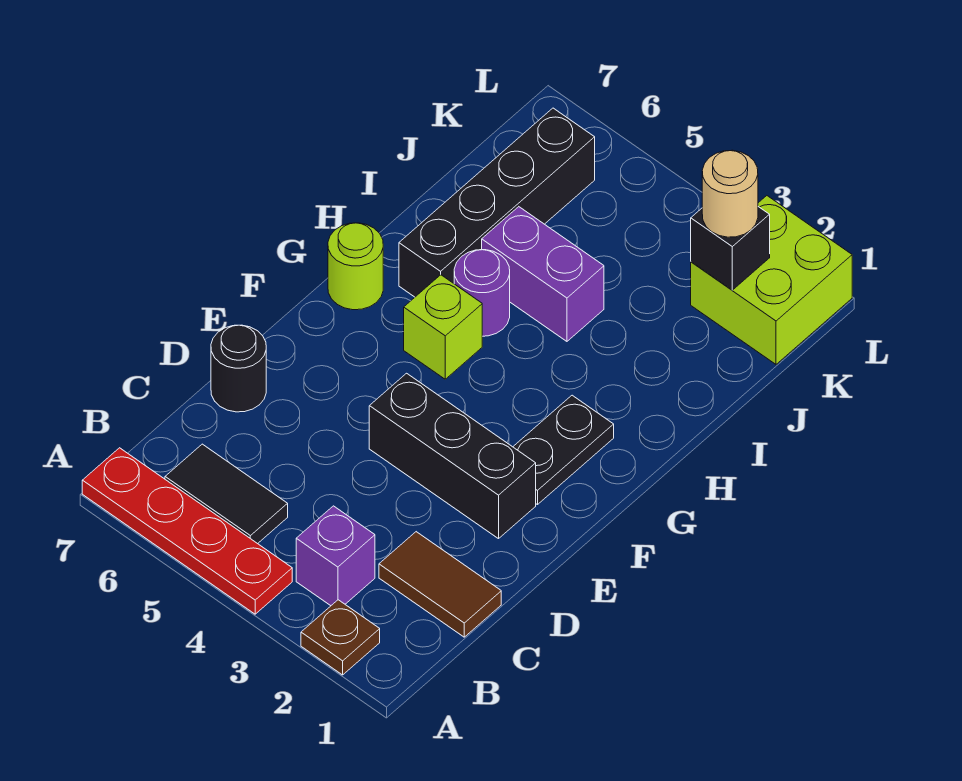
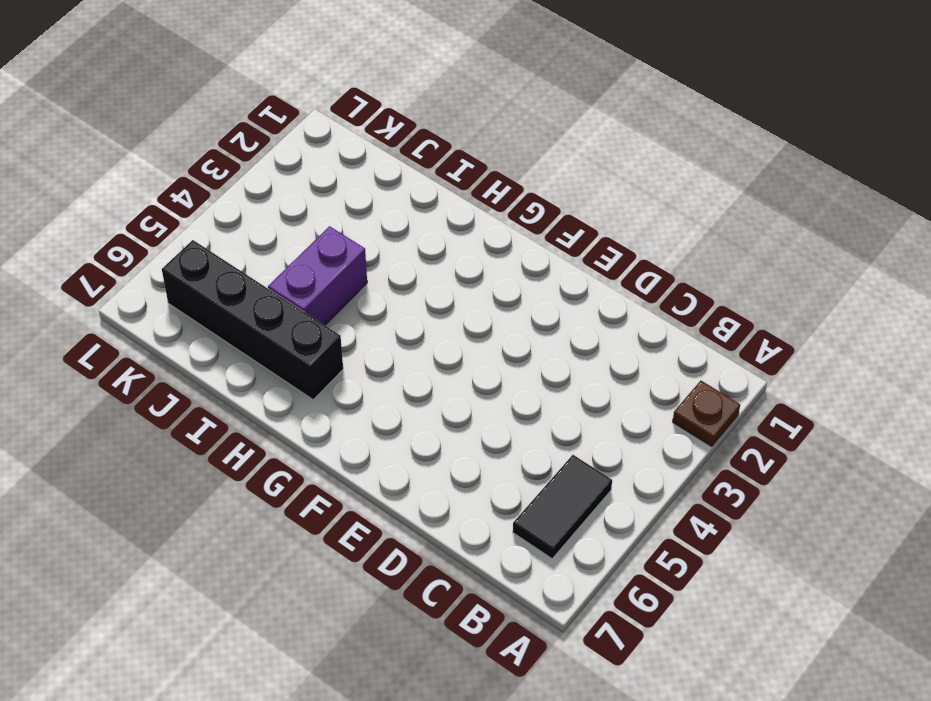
none -> red 1x4 plate [82,448,292,614]
none -> purple 1x1 brick [296,506,375,606]
none -> brown 1x2 tile [379,532,501,637]

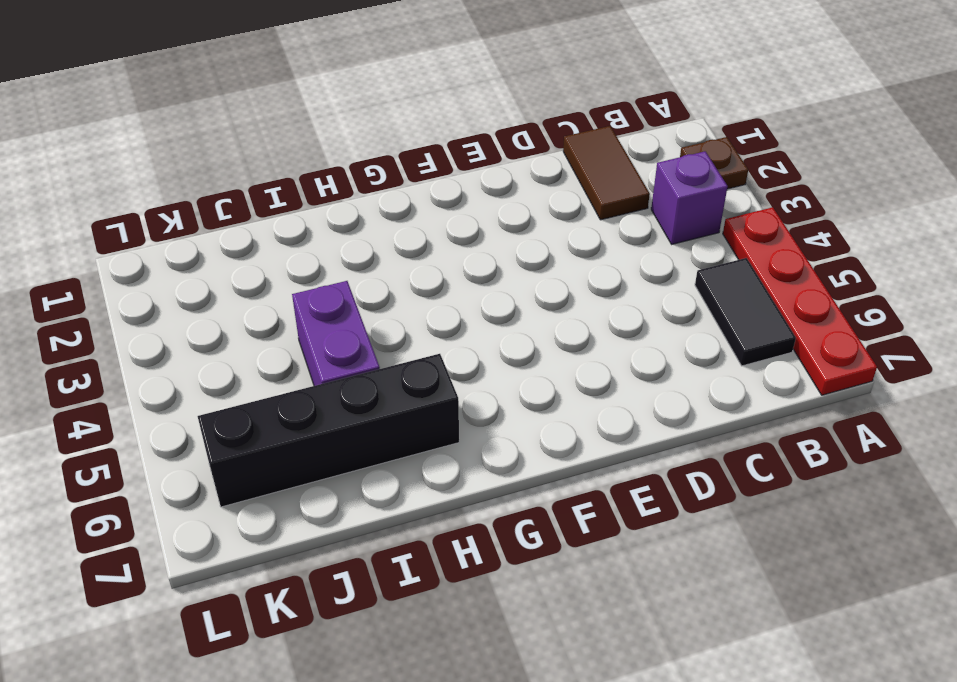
none -> black 1x1 round brick [211,325,266,412]
none -> black 1x3 brick [369,373,536,539]
none -> black 1x2 plate [513,395,614,505]

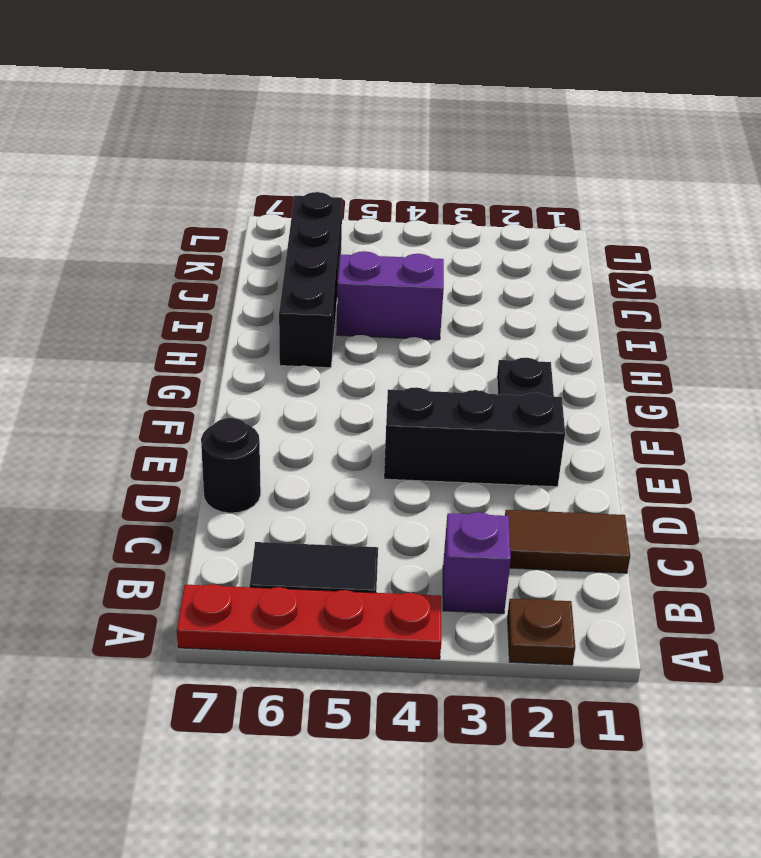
none -> lime 1x1 brick [404,275,482,379]
none -> lime 1x1 round brick [328,223,383,310]
none -> purple 1x1 round brick [454,250,510,336]

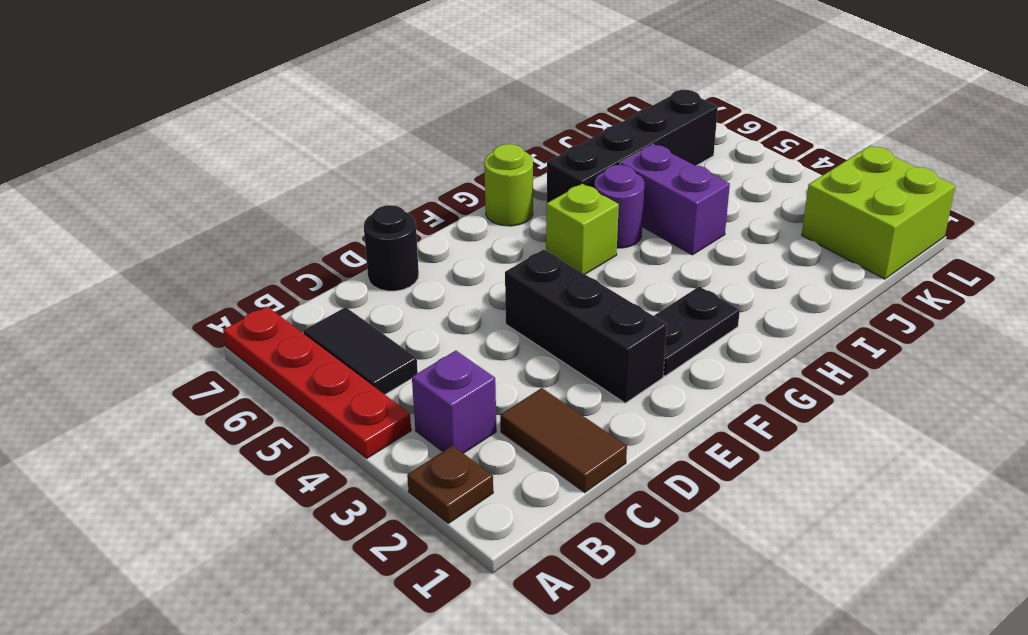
none -> black 1x1 brick [691,207,770,290]
none -> tan 1x1 round brick [702,150,758,237]

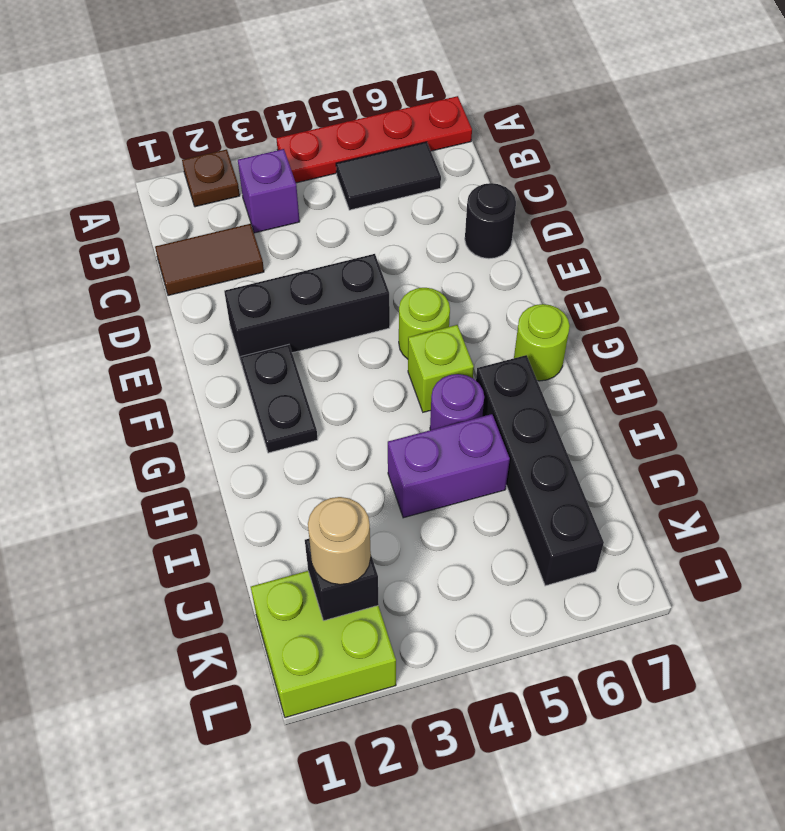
lime 1x1 round brick [399,288,450,359] -> none

